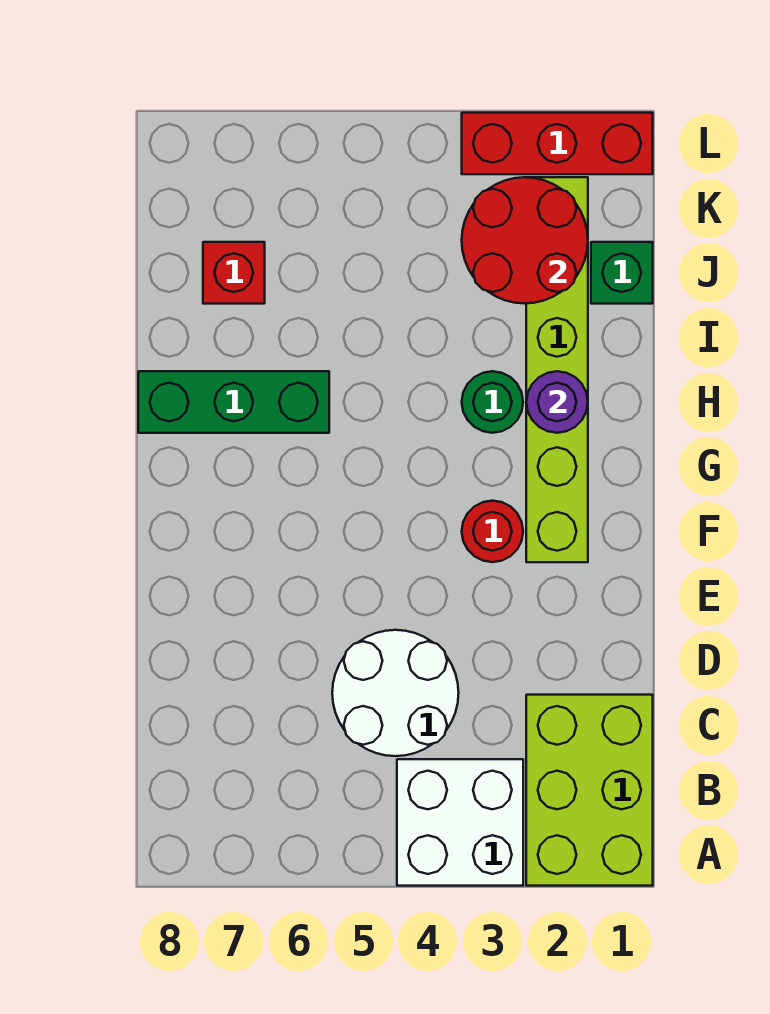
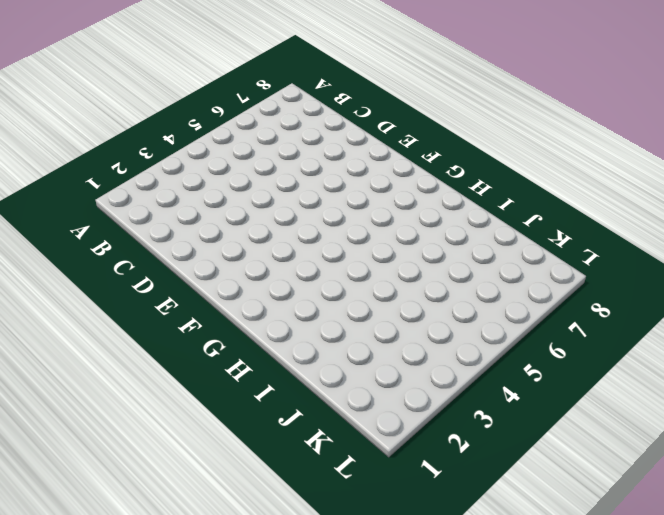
none -> lime 2x3 brick [526,695,653,886]
none -> white 2x2 brick [397,759,523,886]
none -> white 2x2 round brick [332,630,459,756]

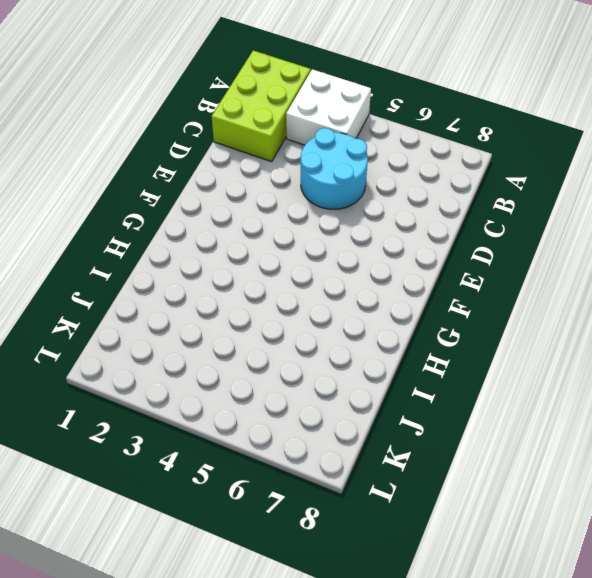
cyan 2x2 round brick [301,128,368,209] -> white 2x2 round brick [332,630,459,756]
none -> lime 1x6 brick [526,177,588,562]
none -> red 1x1 round brick [462,501,523,562]
none -> green 1x1 round brick [462,371,523,433]

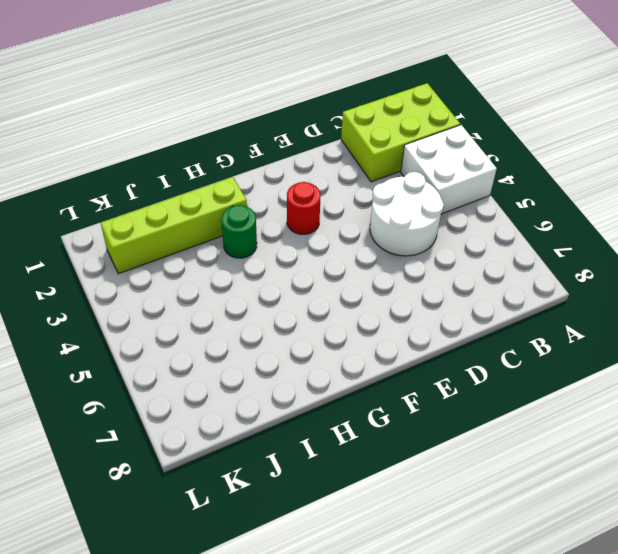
lime 1x4 brick [101,177,247,274] -> lime 1x6 brick [526,177,588,562]
none -> green 1x3 brick [138,371,329,433]
none -> green 1x1 brick [591,242,653,304]
none -> red 1x1 brick [203,242,265,304]

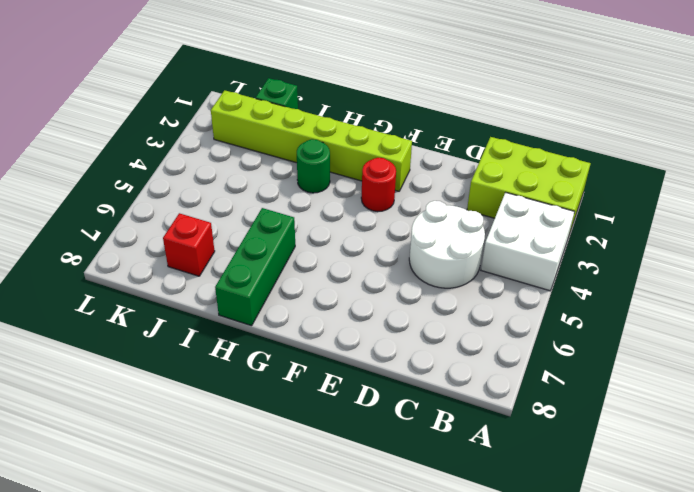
none -> red 1x3 brick [462,113,653,174]
none -> purple 1x1 round brick [526,371,588,433]
none -> red 2x2 round brick [462,177,588,304]

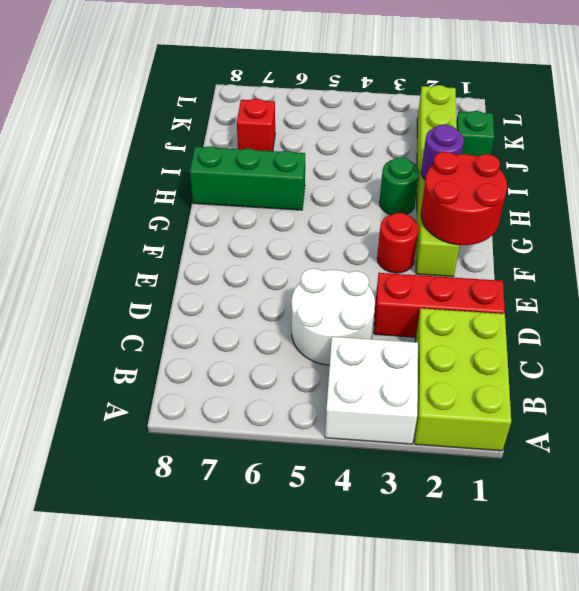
red 1x3 brick [374,273,505,337] -> red 1x3 brick moved to [462,113,653,174]
red 2x2 round brick [421,152,507,245] -> red 2x2 round brick moved to [462,177,588,304]

